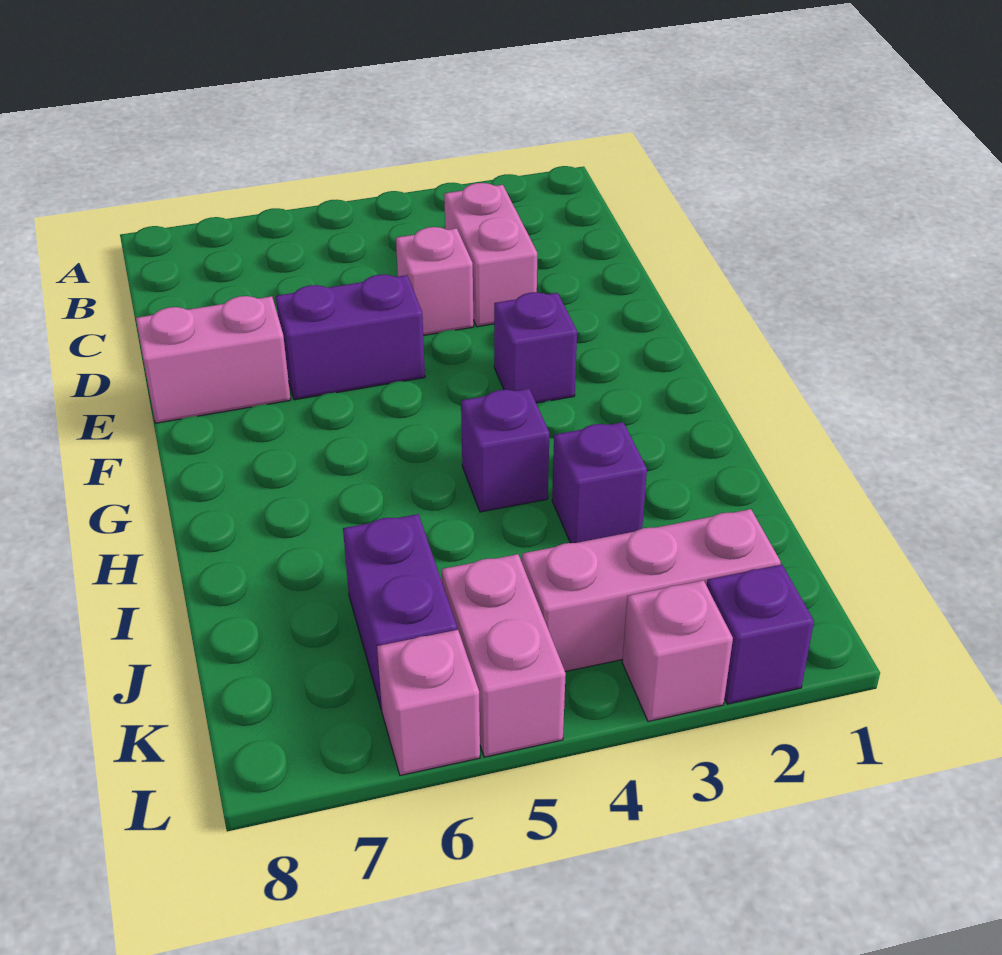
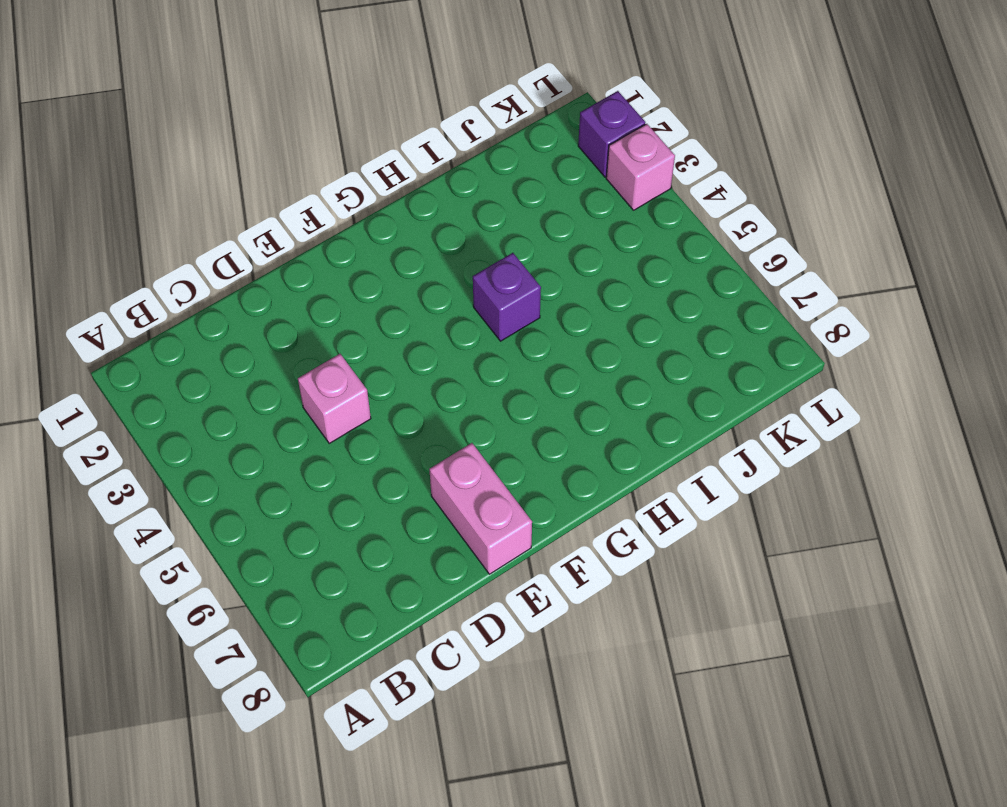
none -> pink 1x2 brick [444,183,537,327]
none -> purple 1x2 brick [276,274,425,400]
none -> purple 1x1 brick [494,292,577,403]

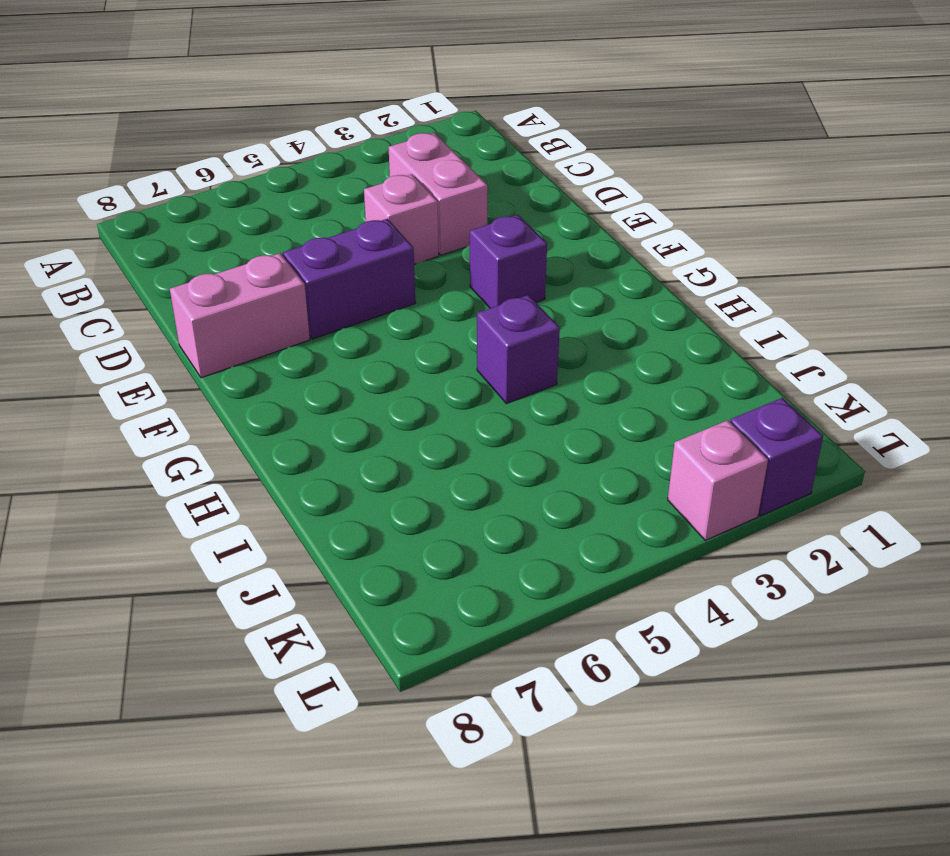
none -> purple 1x1 brick [552,422,647,543]
none -> purple 1x2 brick [343,514,457,710]
none -> pink 1x3 brick [522,509,781,672]

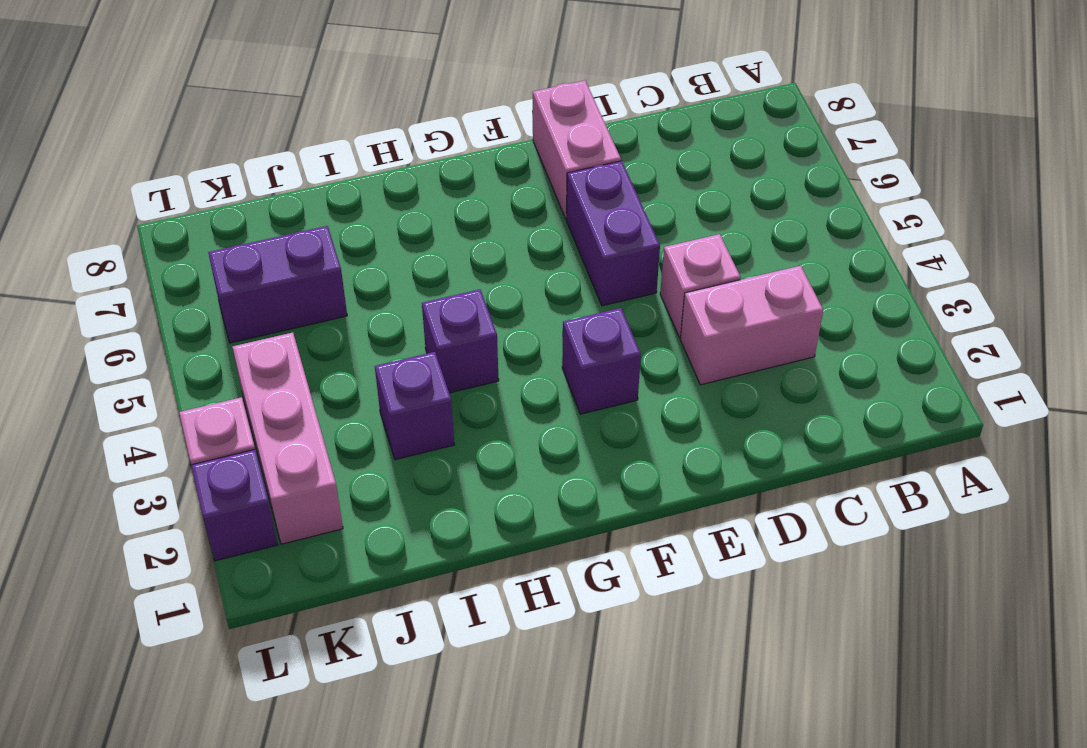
none -> pink 1x2 brick [442,554,566,757]
none -> pink 1x1 brick [377,630,480,775]

